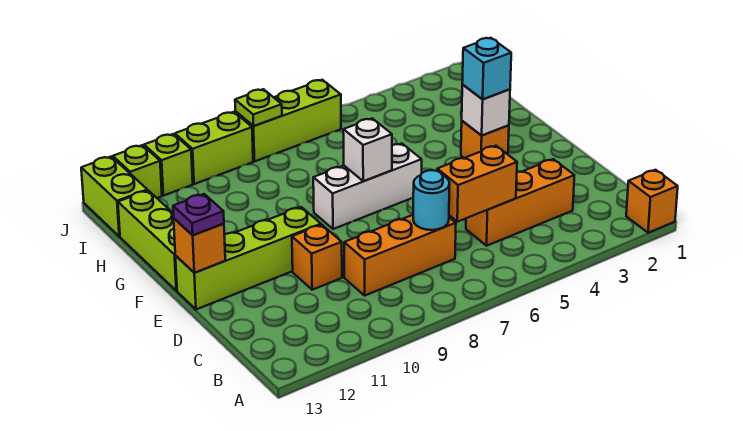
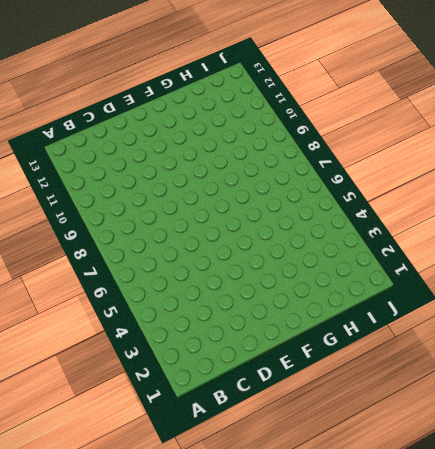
none -> orange 1x1 brick [626,170,678,233]
none -> orange 1x3 brick [466,159,574,246]
none -> orange 1x3 brick [344,215,456,295]

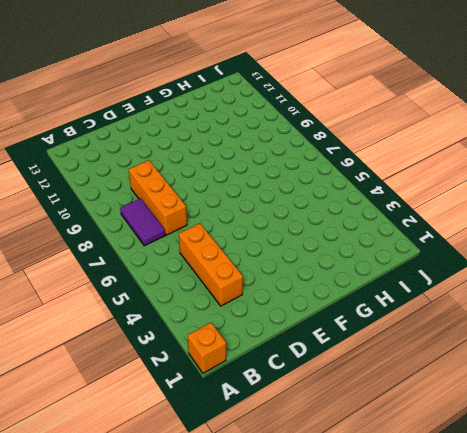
purple 1x2 tile [120,198,165,246] -> none
none -> orange 1x1 brick [292,225,342,290]
none -> lime 1x4 brick [175,207,321,309]
none -> orange 1x1 brick [461,121,509,158]

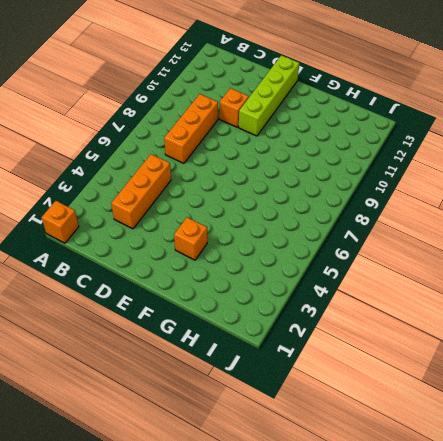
none -> white 1x3 brick [313,144,422,229]
none -> lime 1x3 brick [118,191,177,291]
none -> lime 1x2 brick [81,157,147,236]

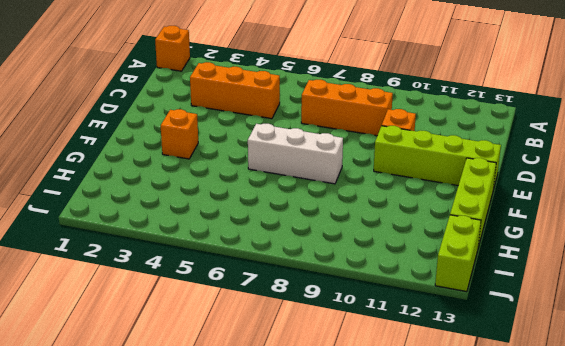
none -> lime 1x3 brick [236,80,341,161]
none -> lime 1x2 brick [175,112,253,184]
none -> lime 1x1 brick [144,134,193,196]

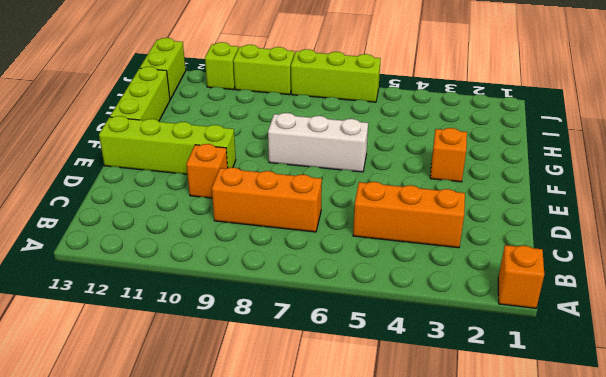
none -> lime 1x1 brick [113,145,162,198]
none -> orange 1x2 brick [437,146,517,222]
none -> cyan 1x1 round brick [413,170,450,230]

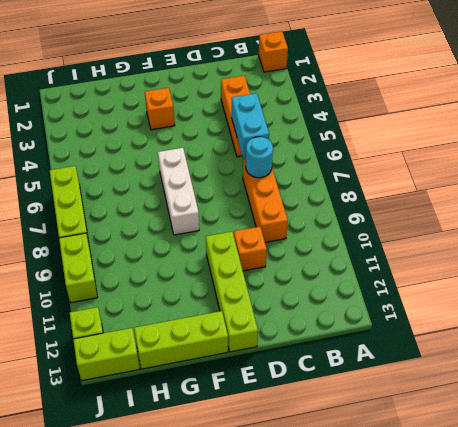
cyan 1x2 brick [232,93,269,158] -> orange 1x2 brick [437,146,517,222]
none -> lime 1x1 brick [144,134,193,196]
none -> orange 1x1 brick [174,219,225,273]
none -> white 1x1 brick [462,85,510,136]

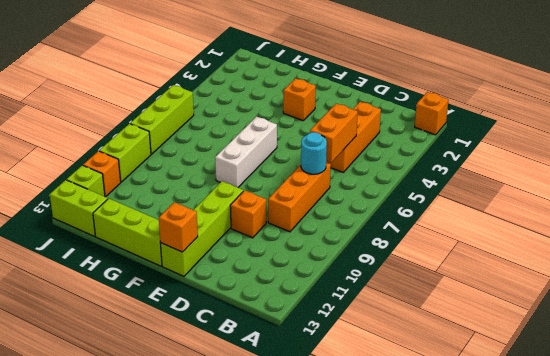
orange 1x1 brick [83,151,121,197] -> lime 1x1 brick [144,134,193,196]
none -> white 1x1 brick [462,85,510,136]
none -> white 1x1 brick [343,118,392,181]
none -> lime 1x1 plate [235,89,282,126]

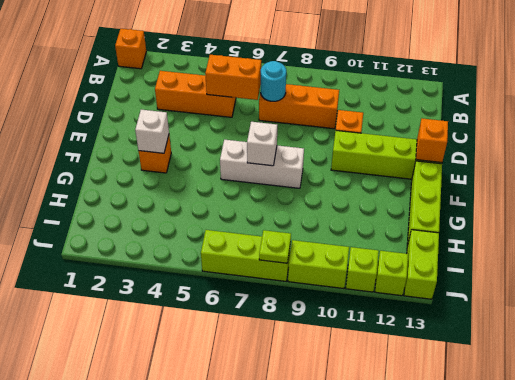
none -> purple 1x1 plate [173,194,224,235]
none -> cyan 1x1 brick [462,38,511,99]

